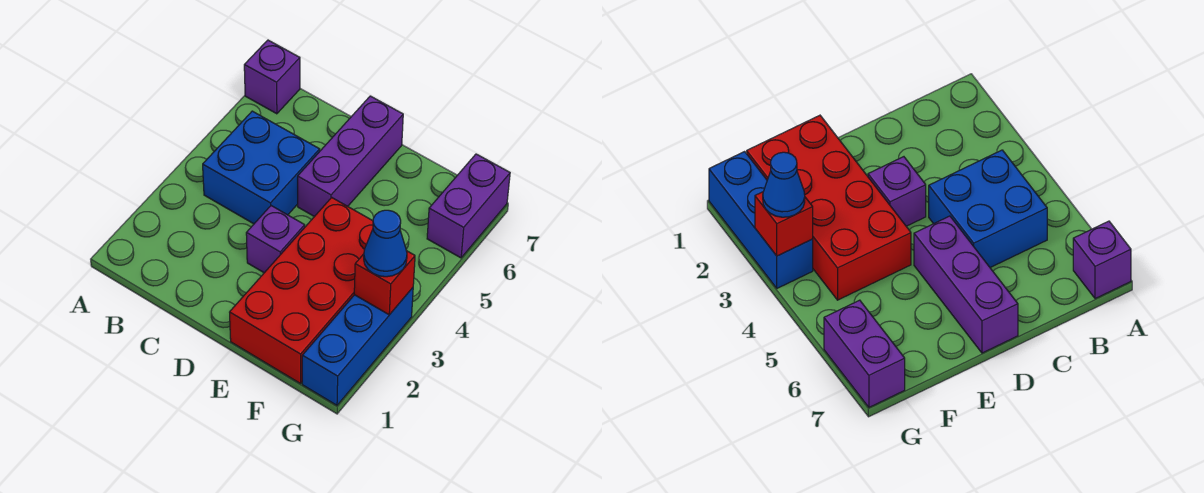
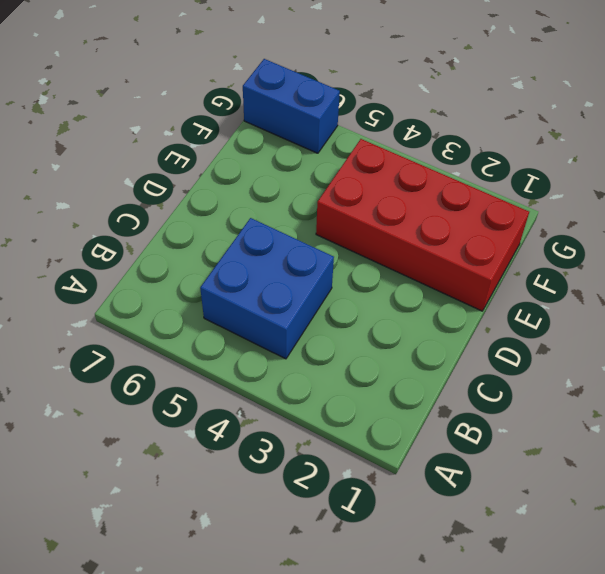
blue 1x2 brick [243,59,340,153] -> purple 1x2 brick [427,154,510,258]
none -> purple 1x1 brick [244,40,300,114]
none -> purple 1x1 brick [246,206,305,273]

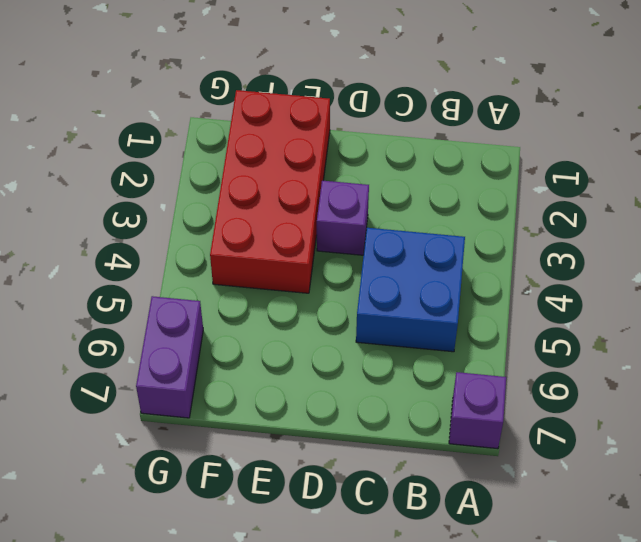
none -> purple 1x3 brick [298,96,403,217]
none -> blue 1x3 brick [302,288,413,405]

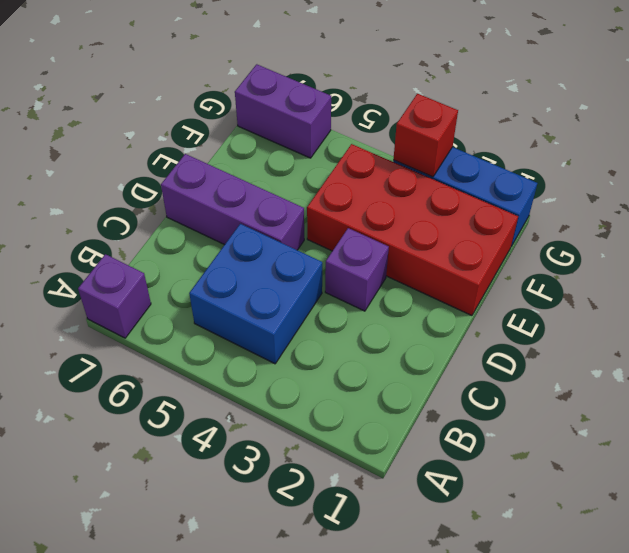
none -> blue 1x1 cone [364,210,407,277]

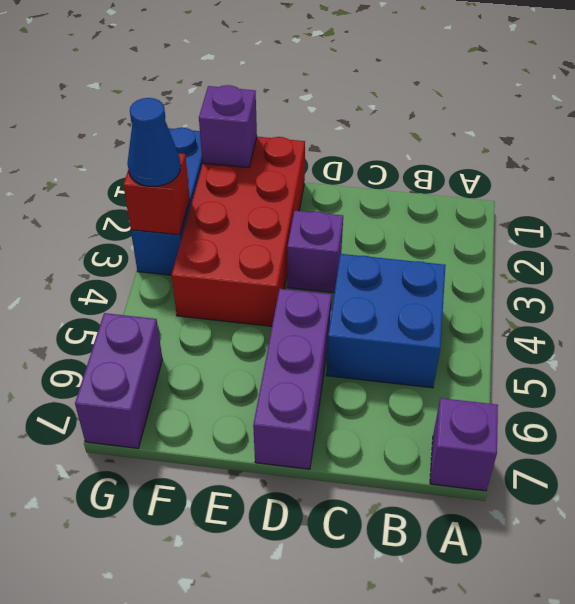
purple 1x1 brick [199,85,257,168] -> none

